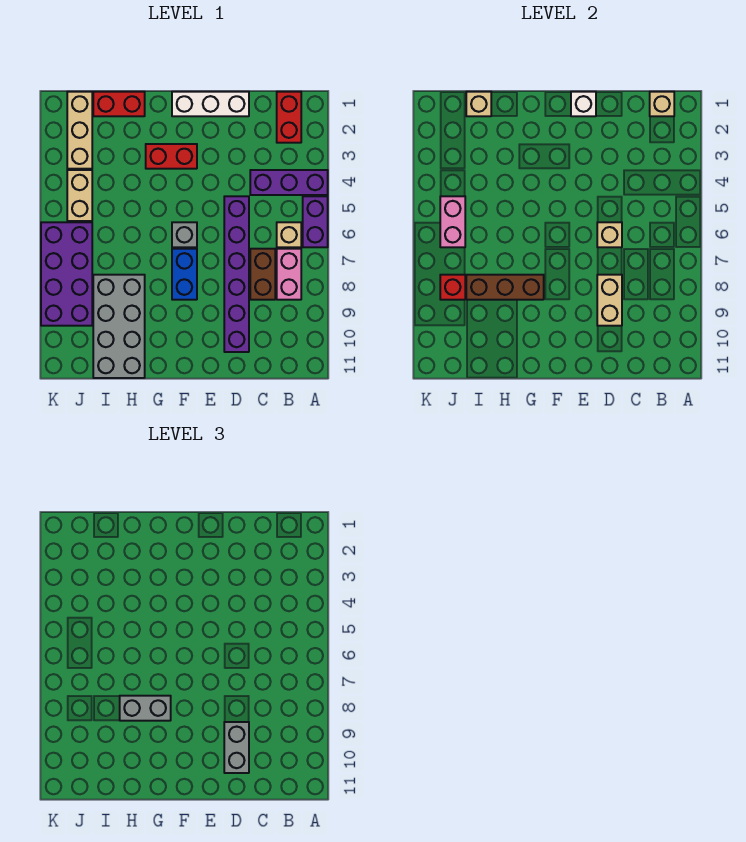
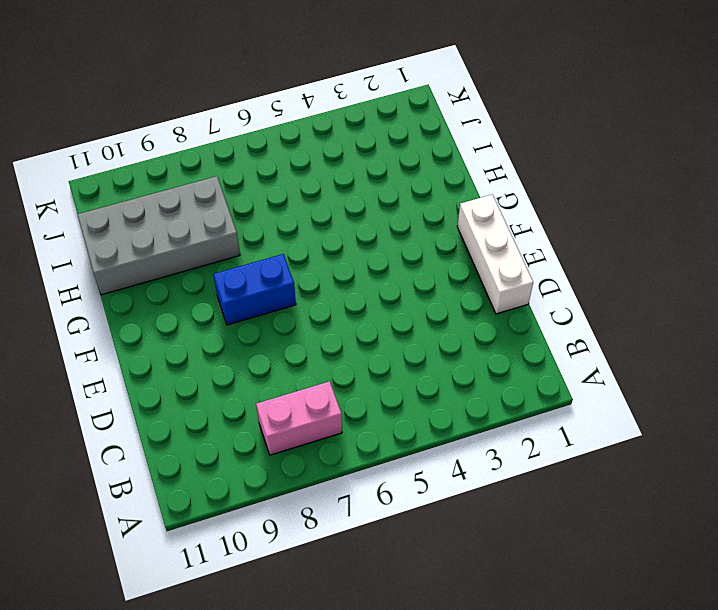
none -> purple 1x3 brick [250,170,328,195]
none -> purple 1x2 brick [303,196,328,247]
none -> red 1x2 brick [277,92,301,143]

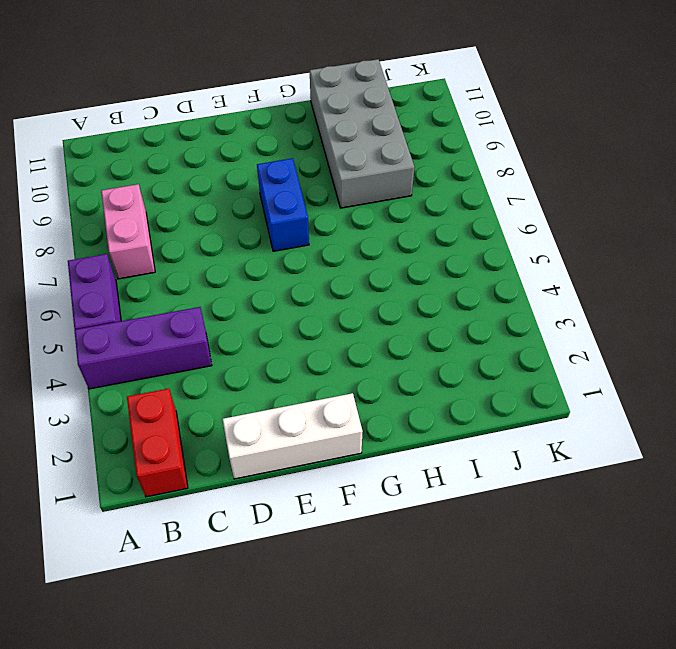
none -> tan 1x1 brick [277,222,301,247]
none -> brown 1x2 brick [250,249,275,300]
none -> purple 1x6 brick [224,196,249,352]

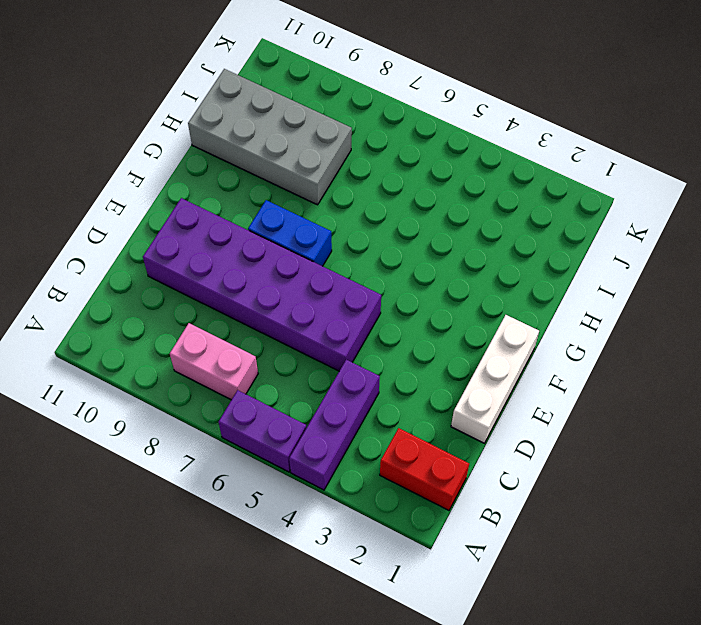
purple 2x6 brick [143,198,381,371] -> purple 1x6 brick [224,196,249,352]
none -> tan 1x1 brick [277,222,301,247]
none -> brown 1x2 brick [250,249,275,300]
none -> red 1x2 brick [146,144,197,169]

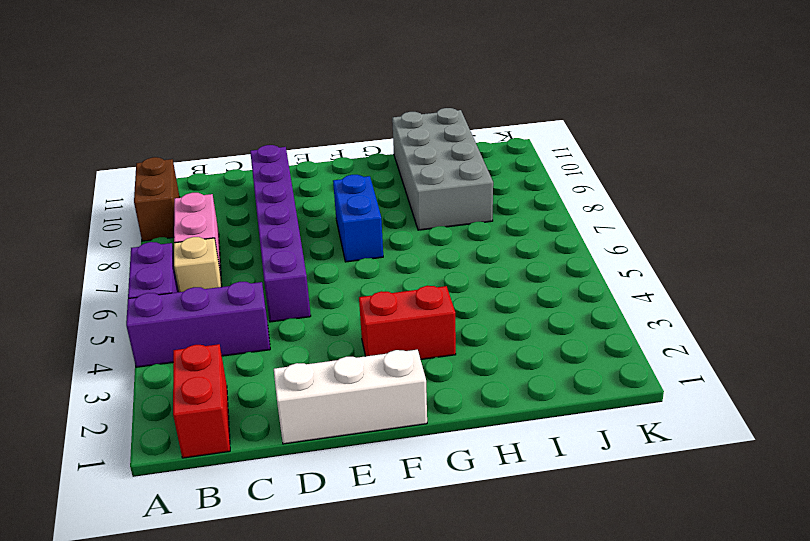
brown 1x2 brick [134,157,180,241] -> brown 1x2 brick moved to [250,249,275,300]
none -> grey 1x1 brick [172,222,197,247]
none -> red 1x2 brick [93,92,145,116]
none -> tan 1x3 brick [67,92,92,169]

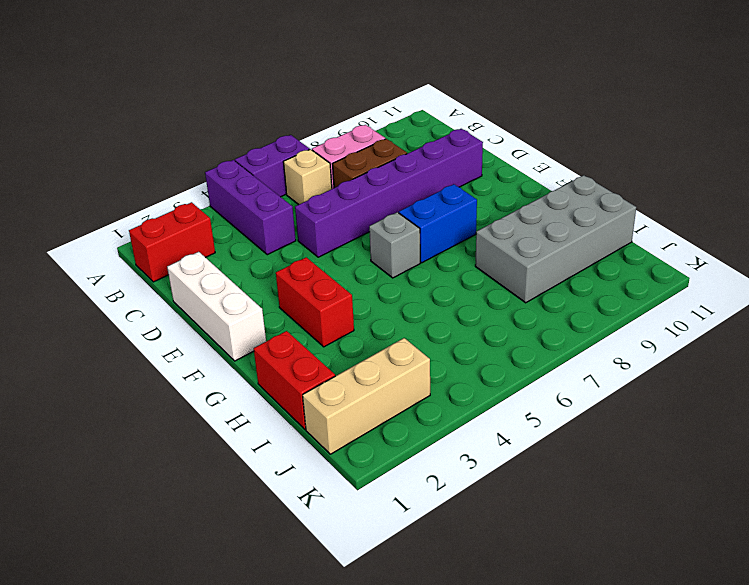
none -> tan 1x2 brick [67,170,92,221]
none -> purple 2x4 brick [41,222,92,326]
none -> tan 1x1 brick [650,92,674,116]

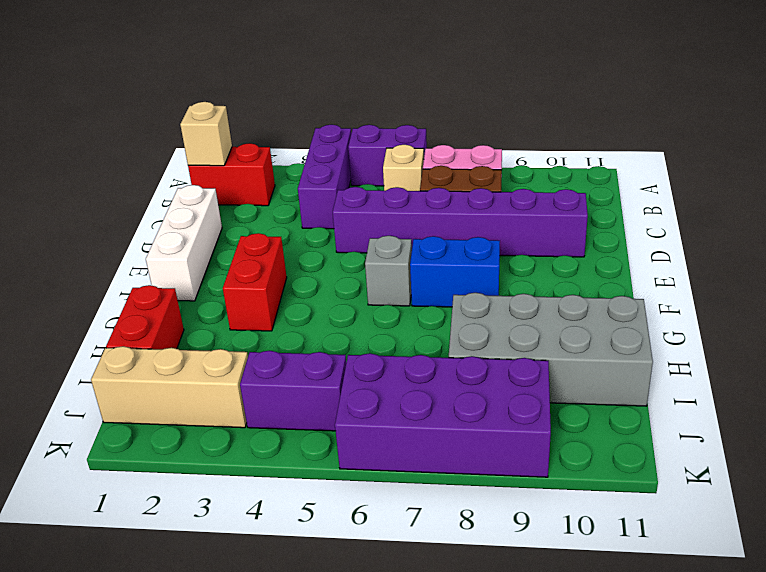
purple 1x2 brick [240,351,346,431] -> tan 1x2 brick [67,170,92,221]
none -> tan 1x1 brick [597,222,622,247]
none -> tan 1x2 brick [597,275,622,326]
none -> white 1x1 brick [571,92,596,116]

